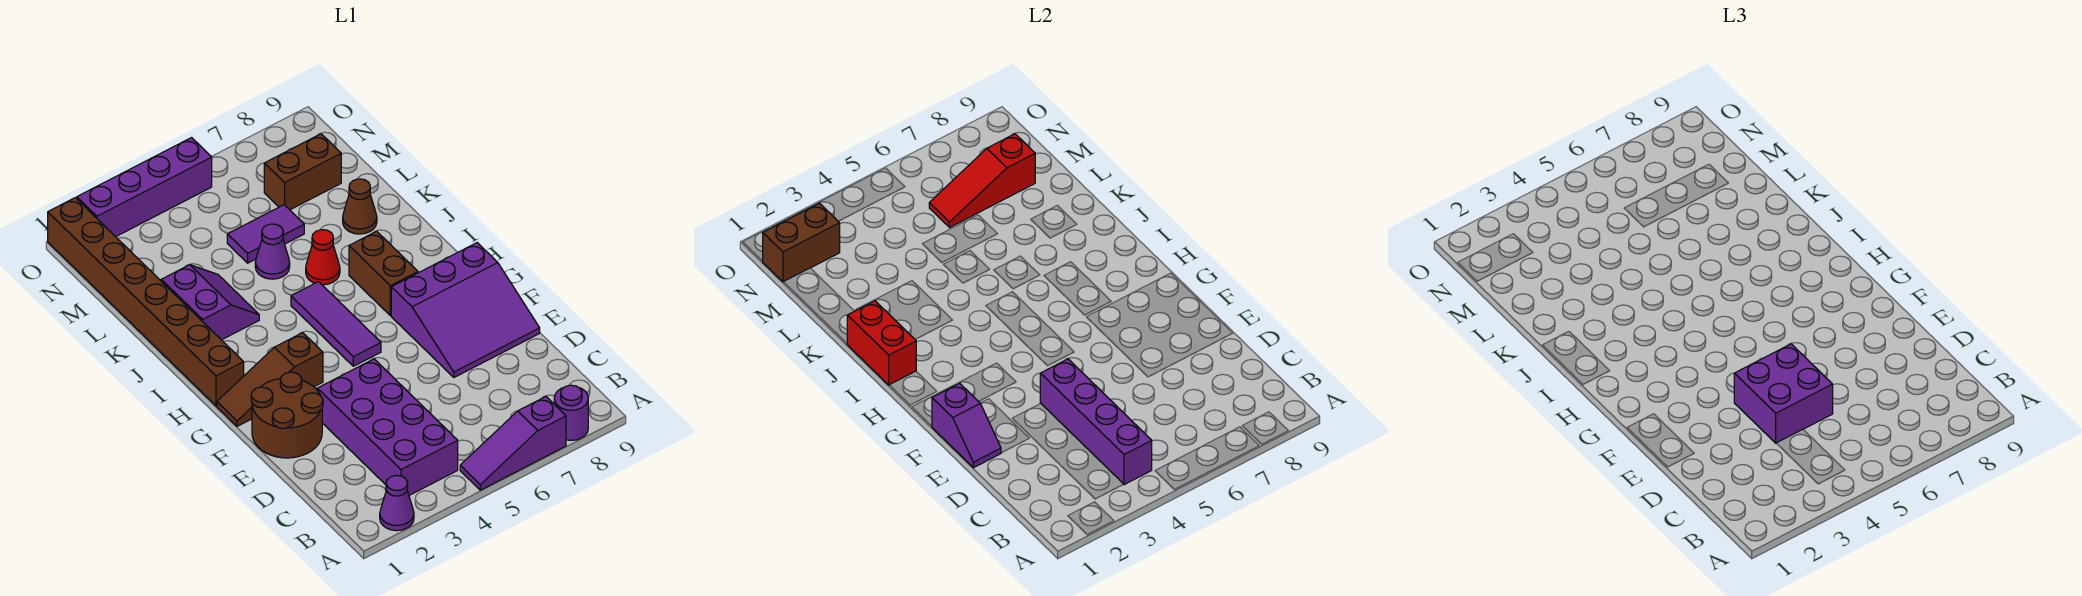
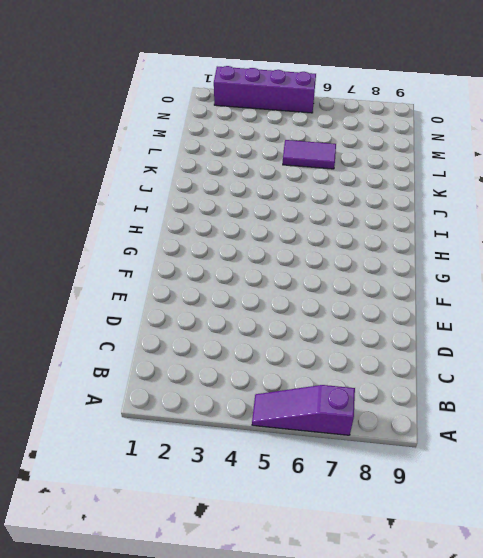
none -> purple 1x1 cone [380,475,414,531]
none -> purple 1x1 round brick [554,385,588,440]
none -> purple 2x4 brick [317,359,458,495]

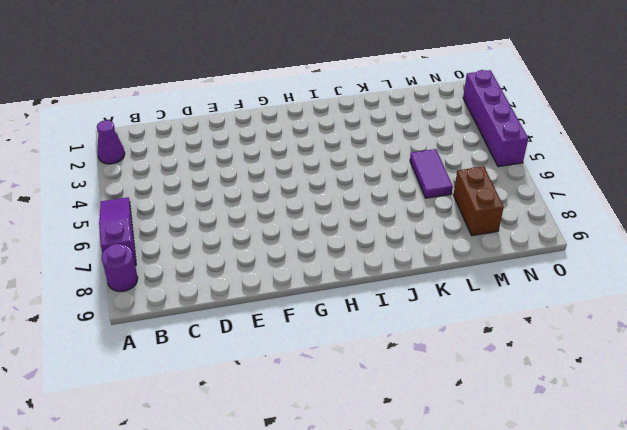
none -> purple 2x4 brick [317,359,458,495]
none -> brown 2x2 round brick [251,372,323,458]
none -> purple 3x3 slope [391,243,540,377]

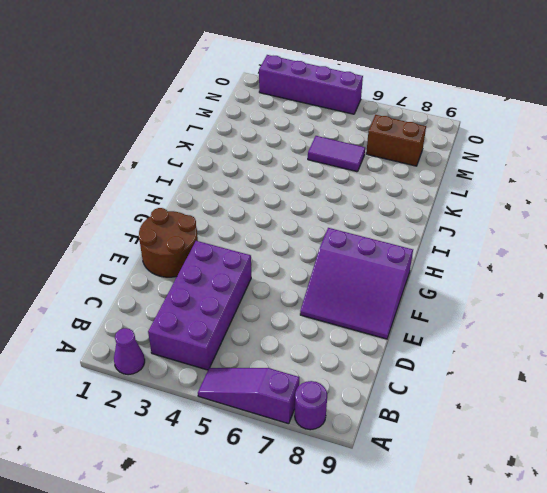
none -> brown 1x3 slope [217,333,323,426]
none -> purple 1x3 tile [291,282,381,366]
none -> brown 1x8 brick [48,198,244,406]

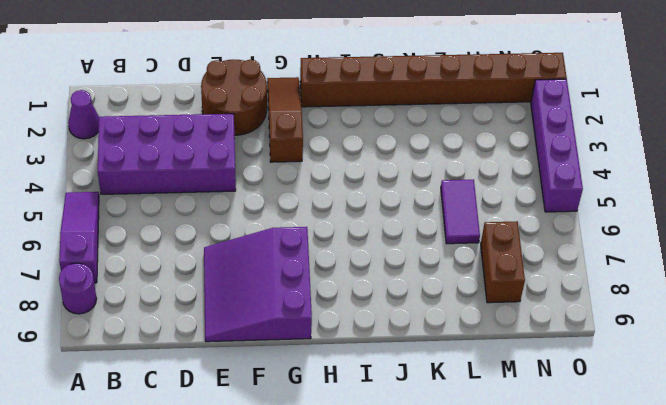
none -> purple 1x3 tile [291,282,381,366]
none -> brown 1x2 brick [349,231,418,316]
none -> purple 2x2 slope [161,265,259,340]

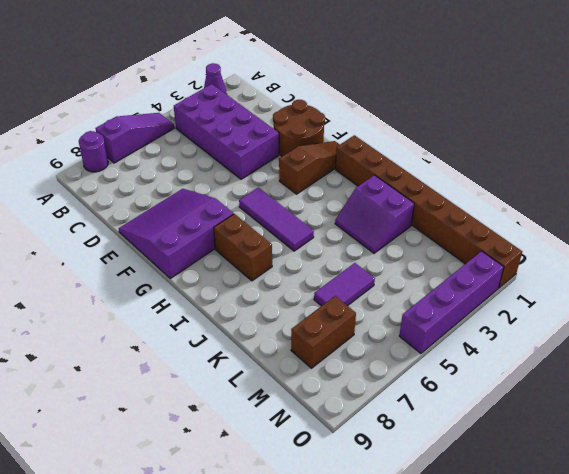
none -> red 1x1 cone [306,230,340,285]
none -> purple 1x1 cone [255,224,290,279]
none -> brown 1x1 cone [343,179,377,234]

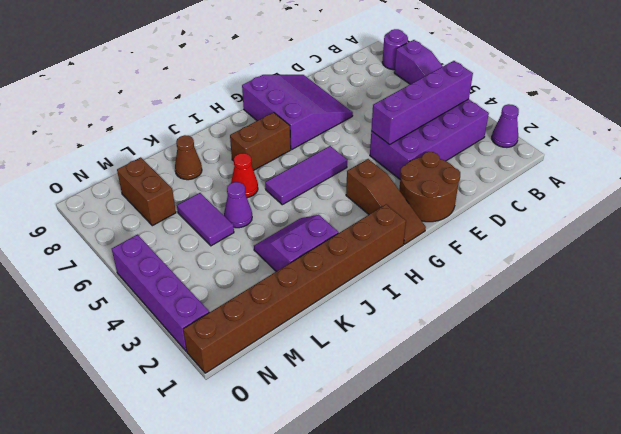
none -> purple 1x2 slope [932,383,1001,468]
none -> red 1x2 brick [847,301,916,385]
none -> red 1x3 slope [929,134,1035,228]

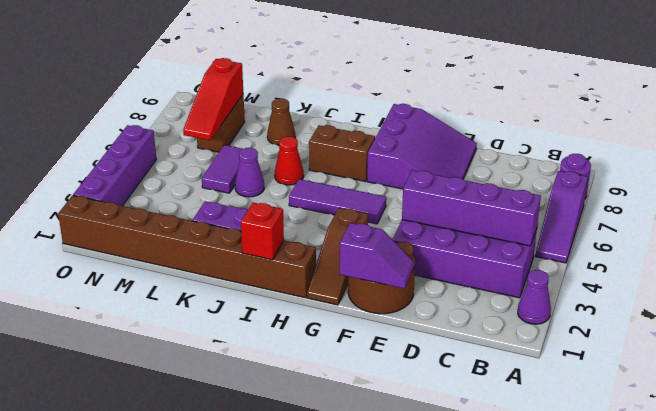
red 1x1 brick [241,203,284,260] -> red 1x2 brick [847,301,916,385]
none -> brown 1x2 brick [762,203,840,282]
none -> purple 2x2 brick [1734,344,1833,443]

